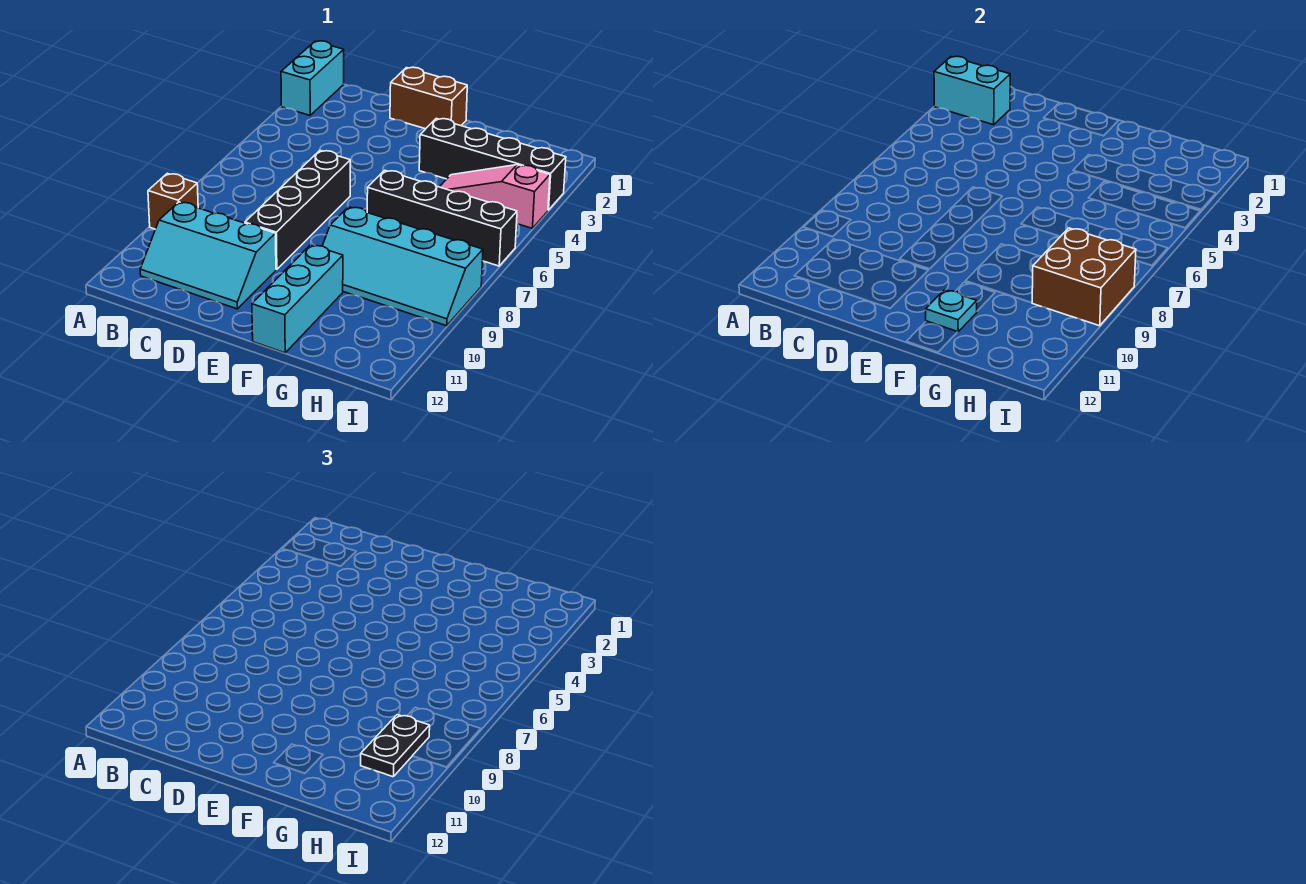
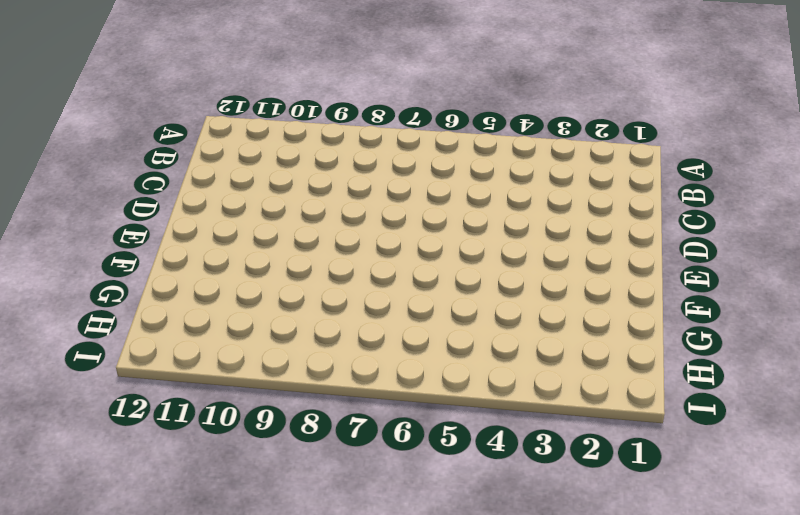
none -> cyan 1x2 brick [281,41,344,115]
none -> brown 1x1 brick [148,173,198,229]
none -> cyan 2x3 slope [140,202,276,309]

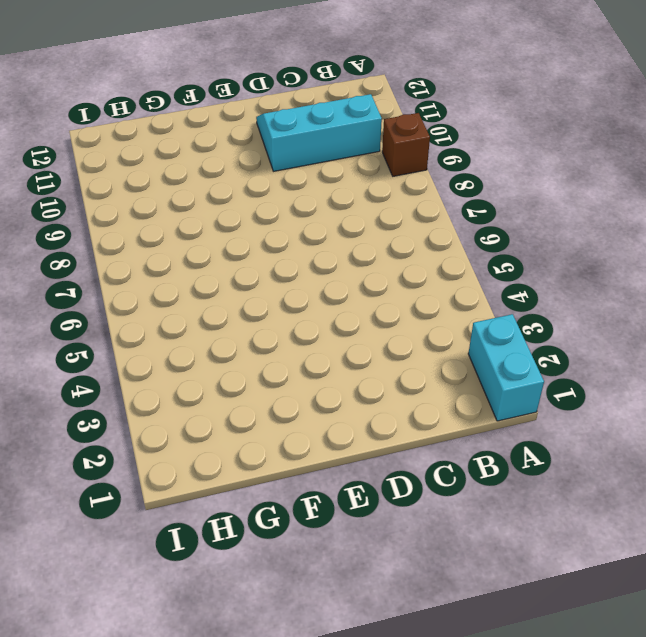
none -> brown 1x2 brick [390,67,467,129]
none -> black 1x4 brick [245,151,350,269]
none -> black 1x4 brick [419,118,566,210]

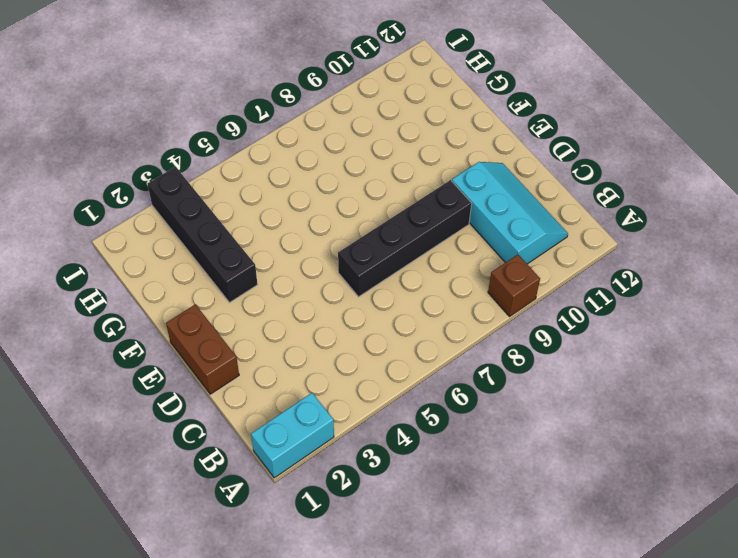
none -> black 1x4 brick [367,170,517,266]
none -> cyan 2x4 slope [322,207,483,326]
none -> cyan 1x3 brick [252,245,343,353]

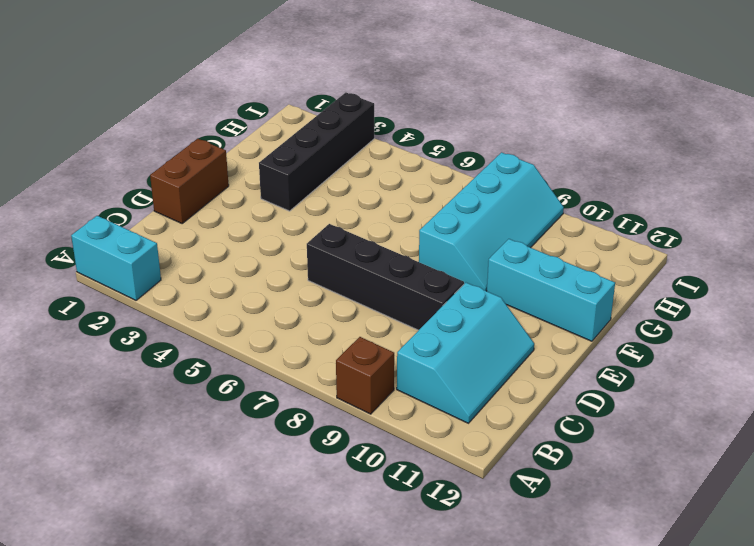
none -> black 1x4 brick [367,170,517,266]
none -> pink 1x3 slope [440,165,550,228]
none -> cyan 1x2 brick [934,56,1010,125]

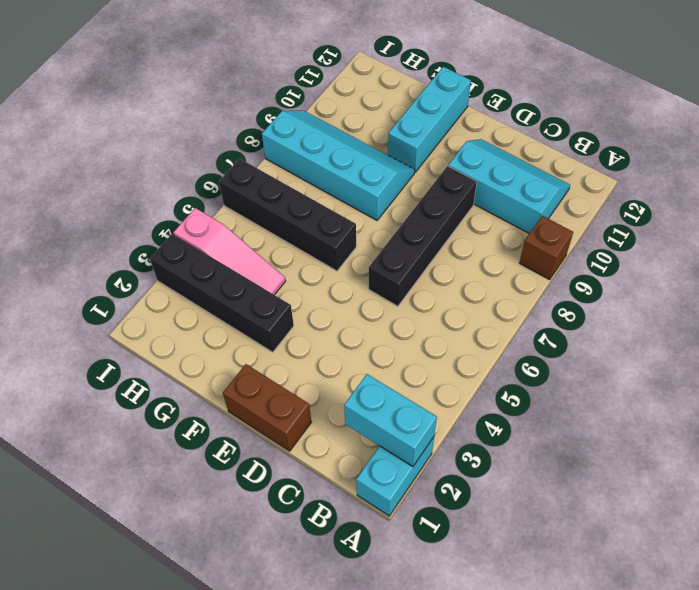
none -> cyan 1x1 plate [926,290,977,332]
none -> brown 2x2 brick [1032,228,1136,326]
none -> black 1x2 plate [361,715,430,777]

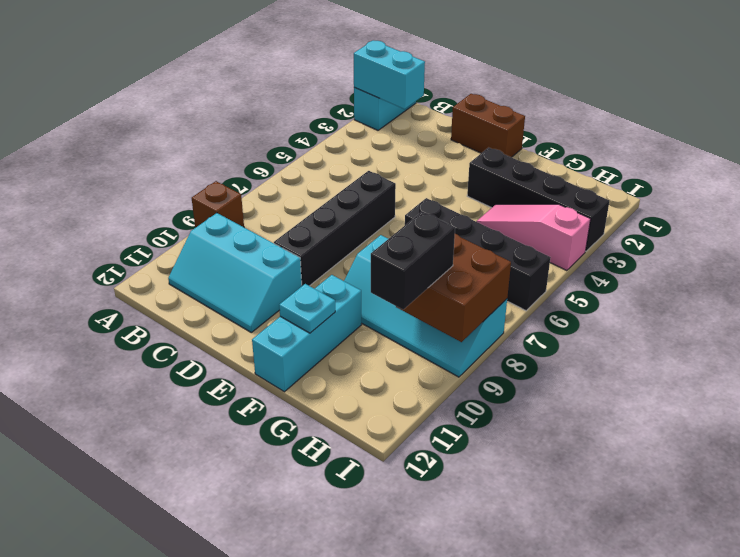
black 1x2 brick [371,211,455,310] -> black 1x2 plate [361,715,430,777]

